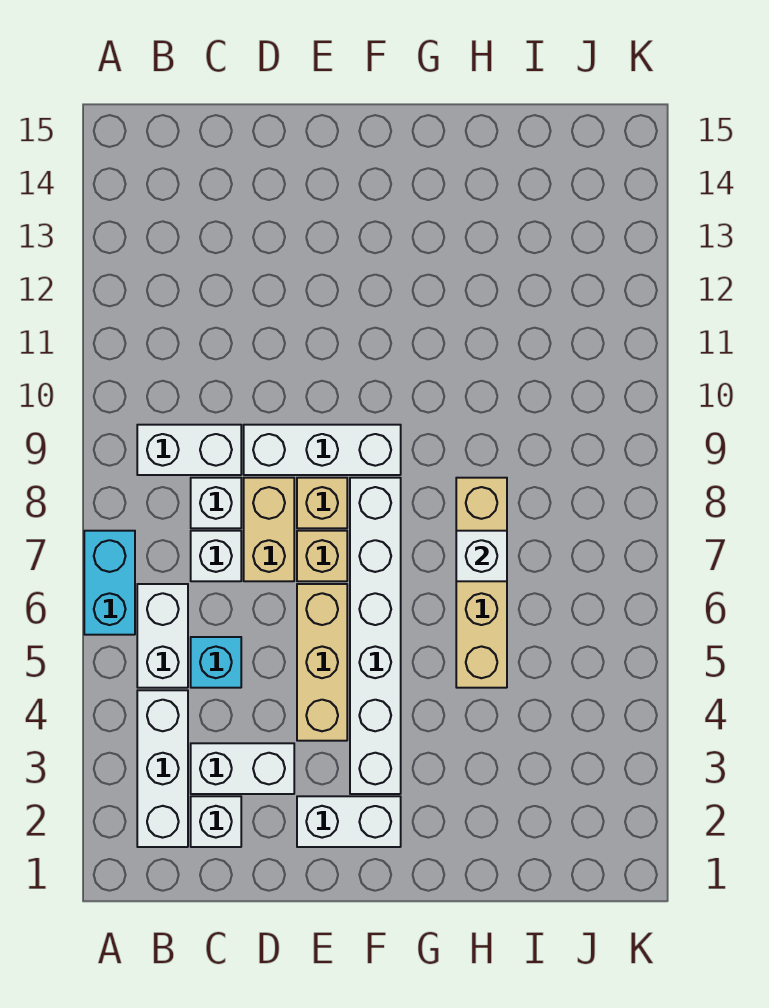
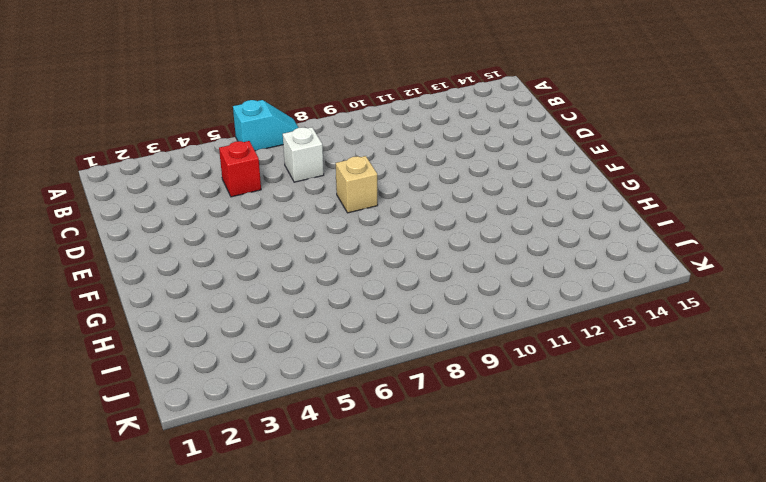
cyan 1x2 slope [233,100,299,151] -> cyan 1x2 brick [84,531,135,635]
red 1x1 brick [219,141,261,197] -> cyan 1x1 brick [191,637,241,688]
none -> white 1x3 brick [137,690,188,847]
none -> white 1x2 brick [137,584,188,688]
none -> white 1x2 brick [137,425,241,475]

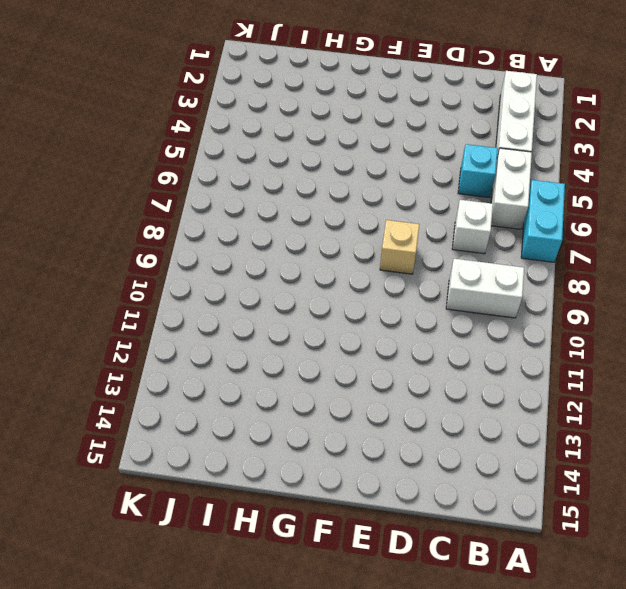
none -> white 1x1 brick [191,796,241,847]
none -> white 1x2 brick [191,743,294,794]
none -> white 1x1 brick [191,478,241,528]

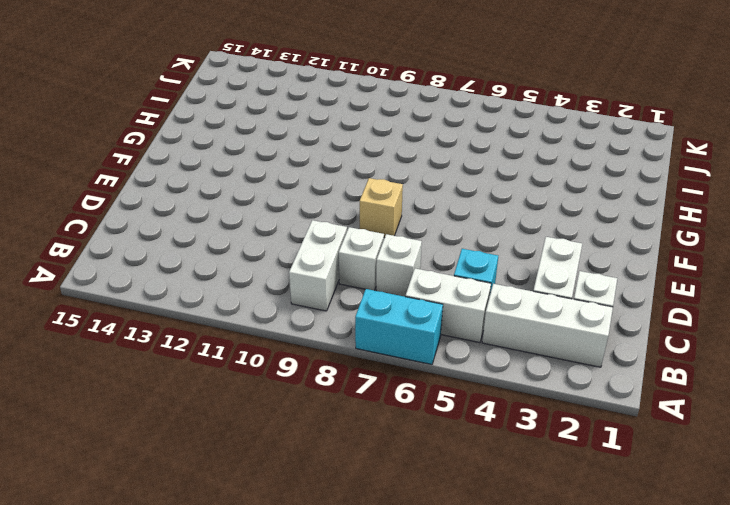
none -> tan 1x2 brick [244,478,294,581]
none -> white 1x3 brick [244,425,401,475]
none -> white 1x2 brick [297,796,401,847]

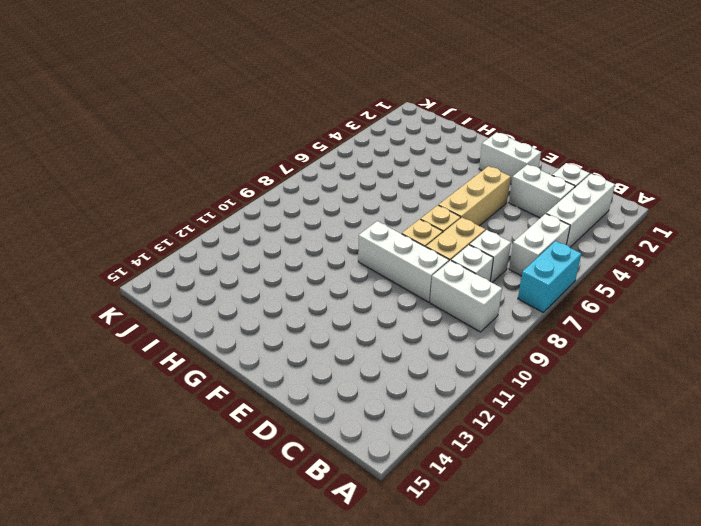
none -> cyan 1x1 brick [191,637,241,688]
none -> white 1x6 brick [350,478,401,794]
none -> tan 1x4 brick [456,478,507,688]

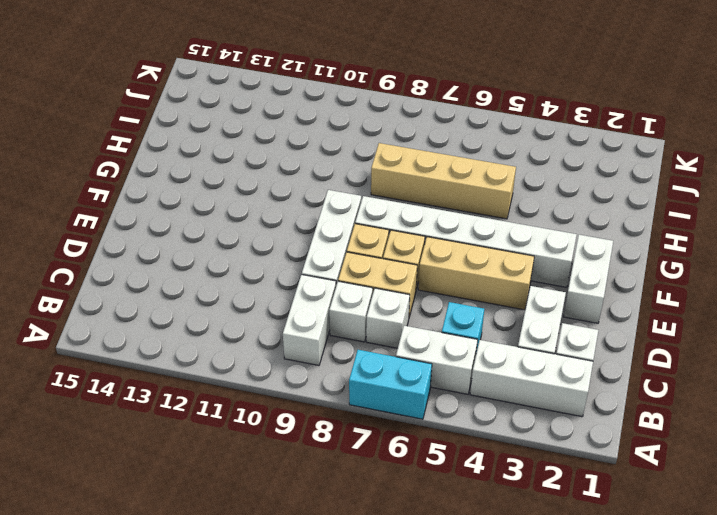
none -> white 1x1 brick [456,531,507,581]

